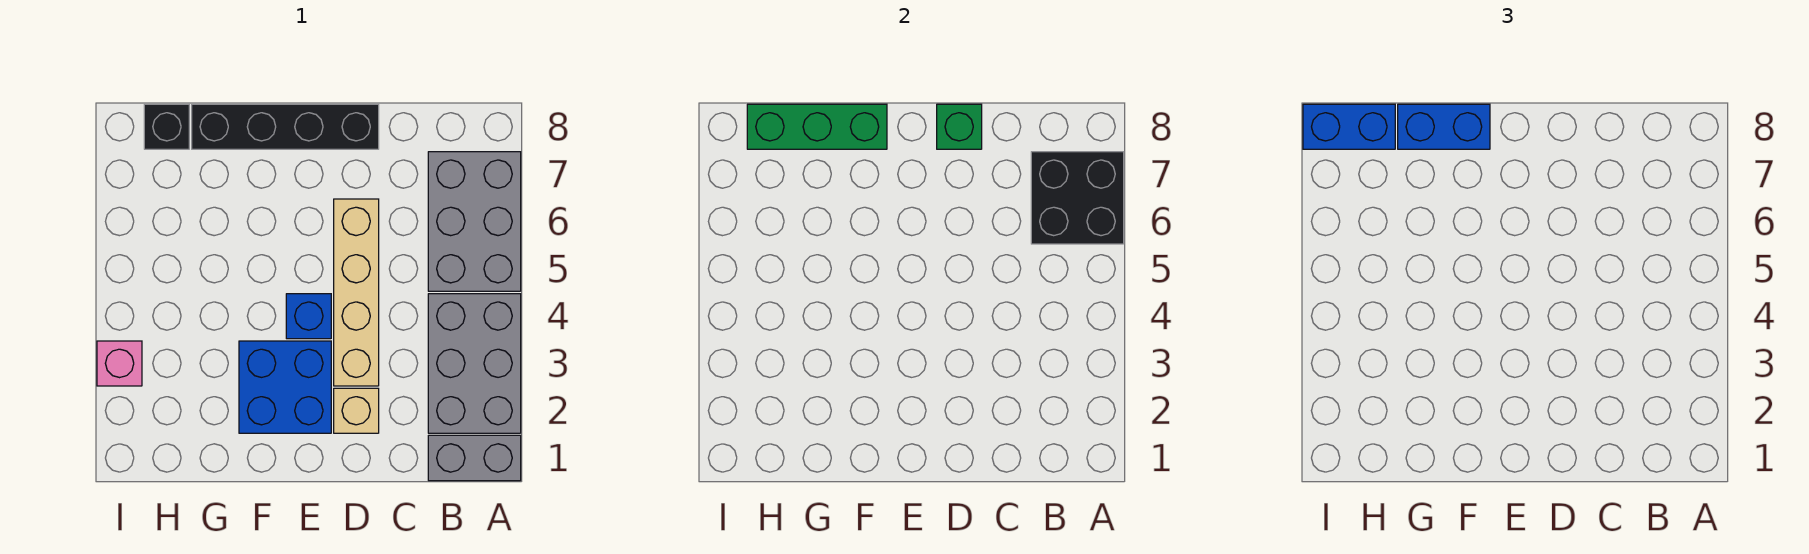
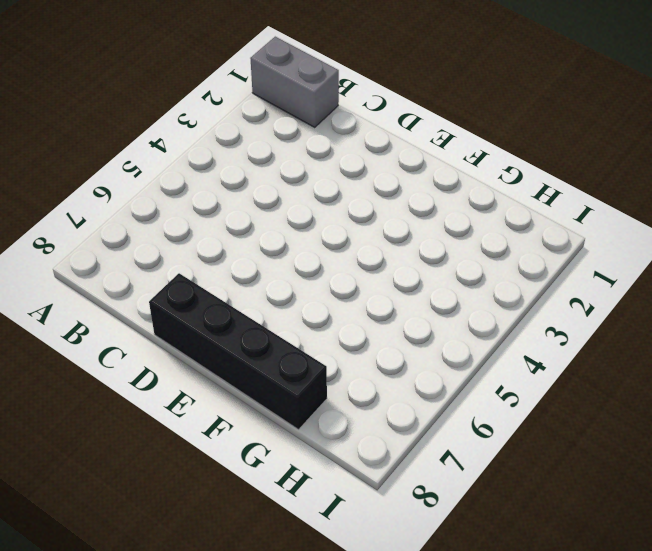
none -> grey 2x3 brick [428,294,521,433]
none -> grey 2x3 brick [428,152,521,291]
none -> tan 1x1 brick [334,388,379,433]

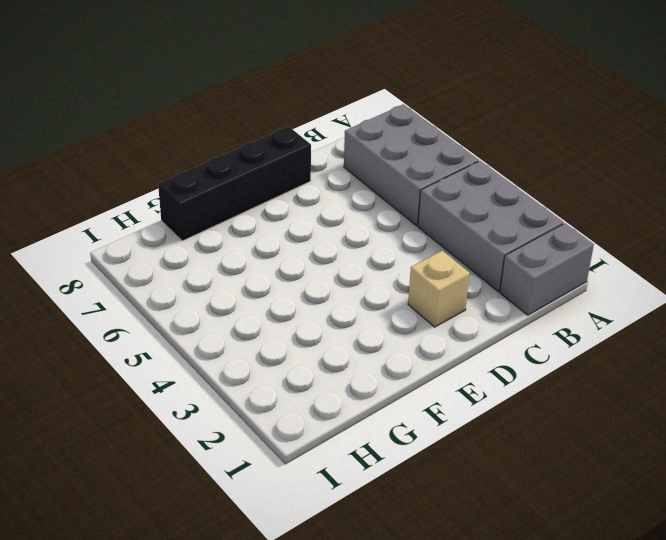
none -> tan 1x4 brick [334,199,379,386]
none -> blue 2x2 brick [239,341,331,433]
none -> blue 1x1 brick [286,294,331,339]

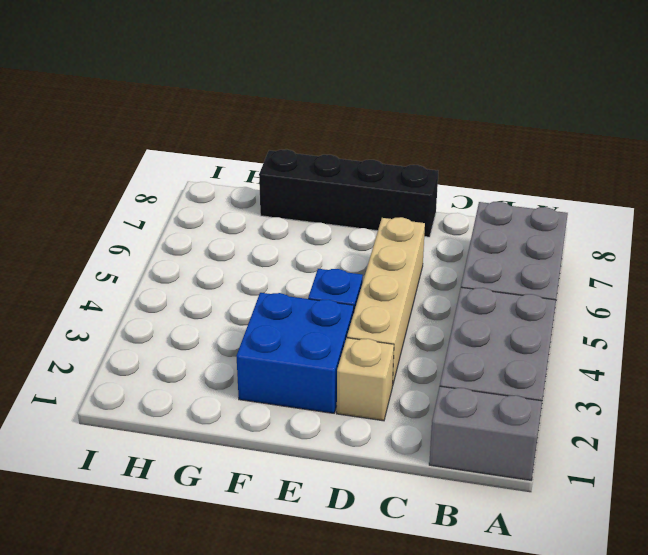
none -> black 1x1 brick [144,104,189,149]
none -> pink 1x1 brick [97,341,142,386]
none -> black 2x2 brick [1031,152,1124,244]

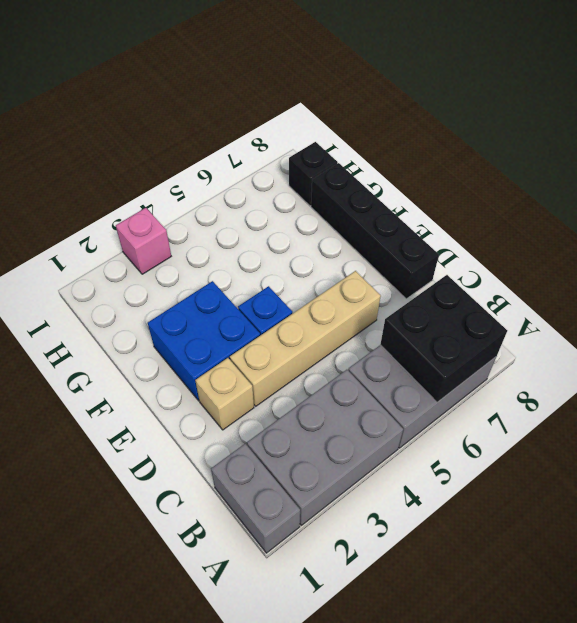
none -> green 1x1 brick [937,104,982,149]
none -> green 1x3 brick [747,104,887,149]
none -> blue 1x2 brick [1398,104,1490,149]

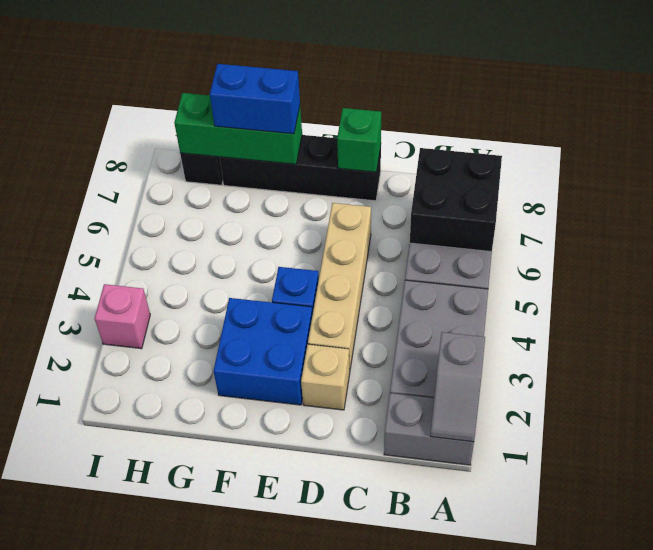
grey 1x2 slope [430,332,485,442] -> none
none -> blue 1x2 brick [1303,104,1395,149]

